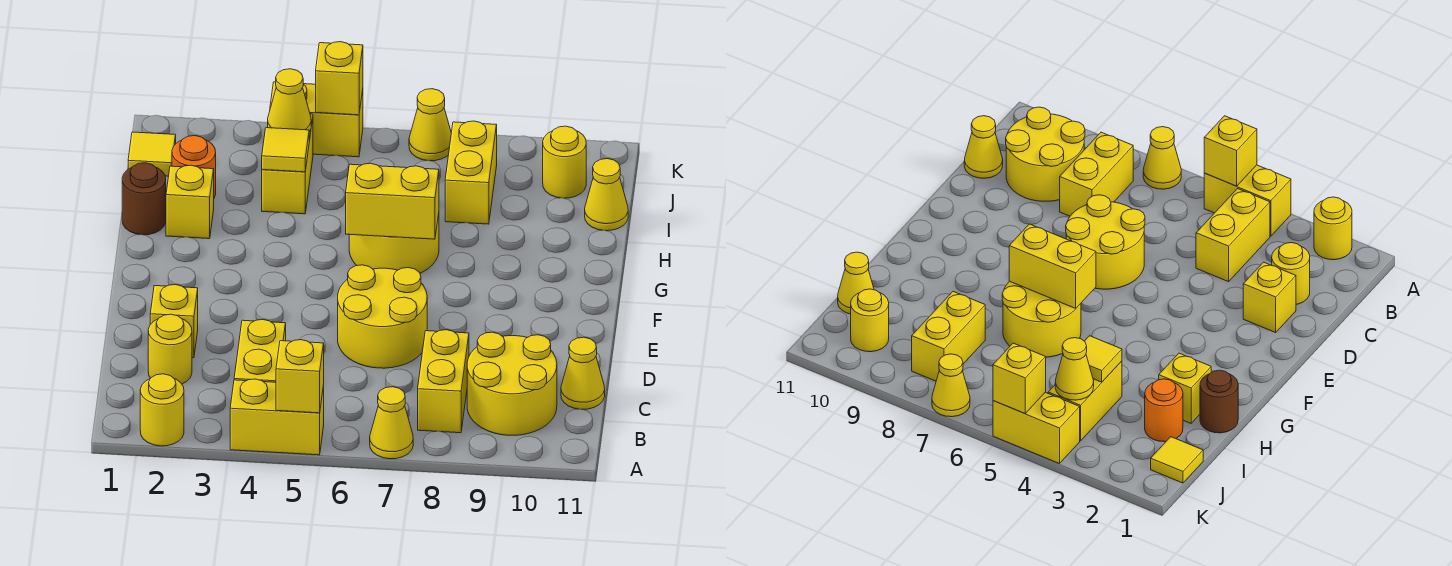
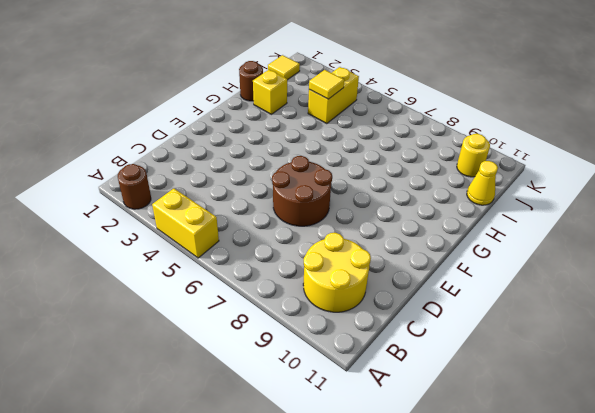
brown 1x1 round brick [118,164,151,209] -> yellow 1x1 round brick [140,374,184,446]
brown 2x2 round brick [272,156,332,226] -> yellow 2x2 round brick [338,265,427,368]
none -> yellow 1x1 cone [370,387,413,459]
none -> yellow 1x2 brick [234,320,286,382]
none -> yellow 1x2 brick [418,330,469,433]

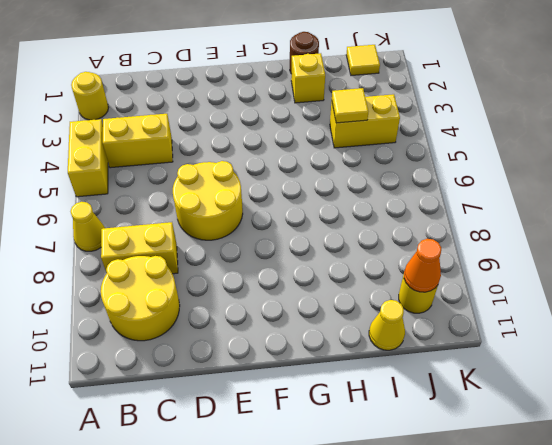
orange 1x1 cone [404,239,441,292] -> none
none -> yellow 1x1 round brick [148,314,192,384]
none -> yellow 1x1 cone [561,337,605,409]
none -> yellow 1x1 brick [150,285,198,358]

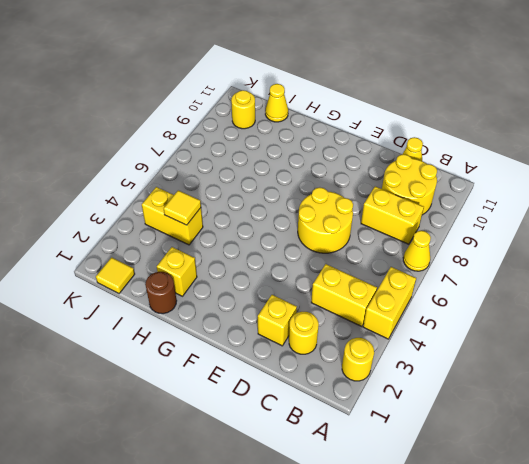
none -> yellow 2x2 round brick [349,214,439,273]
none -> orange 1x1 round brick [172,136,216,198]
none -> yellow 1x2 brick [445,121,497,224]

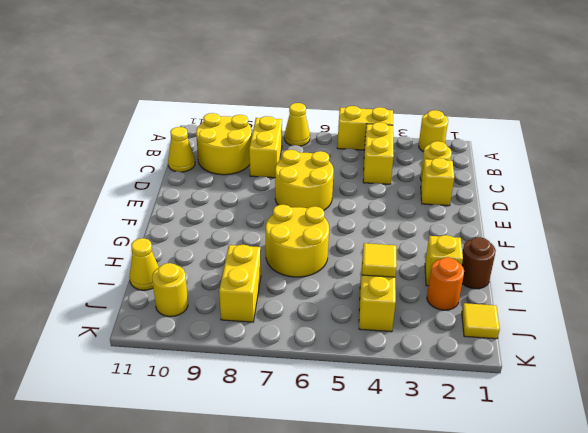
none -> yellow 1x2 brick [270,82,363,157]
none -> yellow 1x1 cone [409,89,451,161]
none -> yellow 1x1 brick [276,340,324,413]

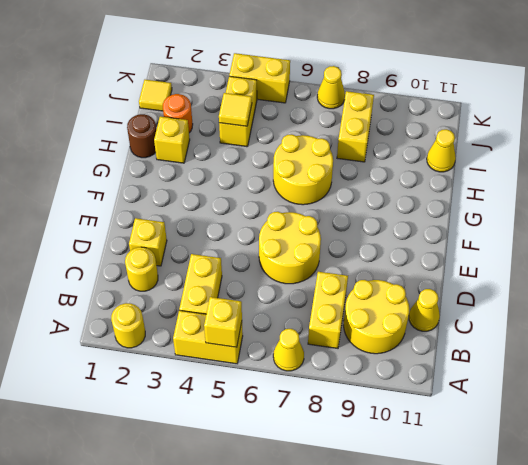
none -> yellow 1x1 round brick [543,126,586,198]
none -> yellow 1x2 brick [346,163,439,239]
none -> yellow 1x1 cone [268,69,311,132]

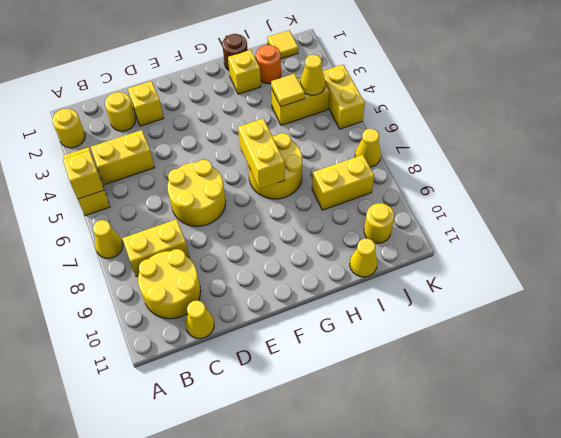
none -> yellow 1x1 brick [316,42,363,115]

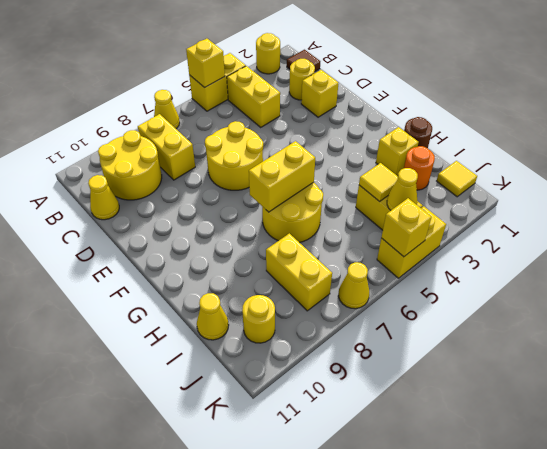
brown 1x1 tile [287,50,320,71] -> none

